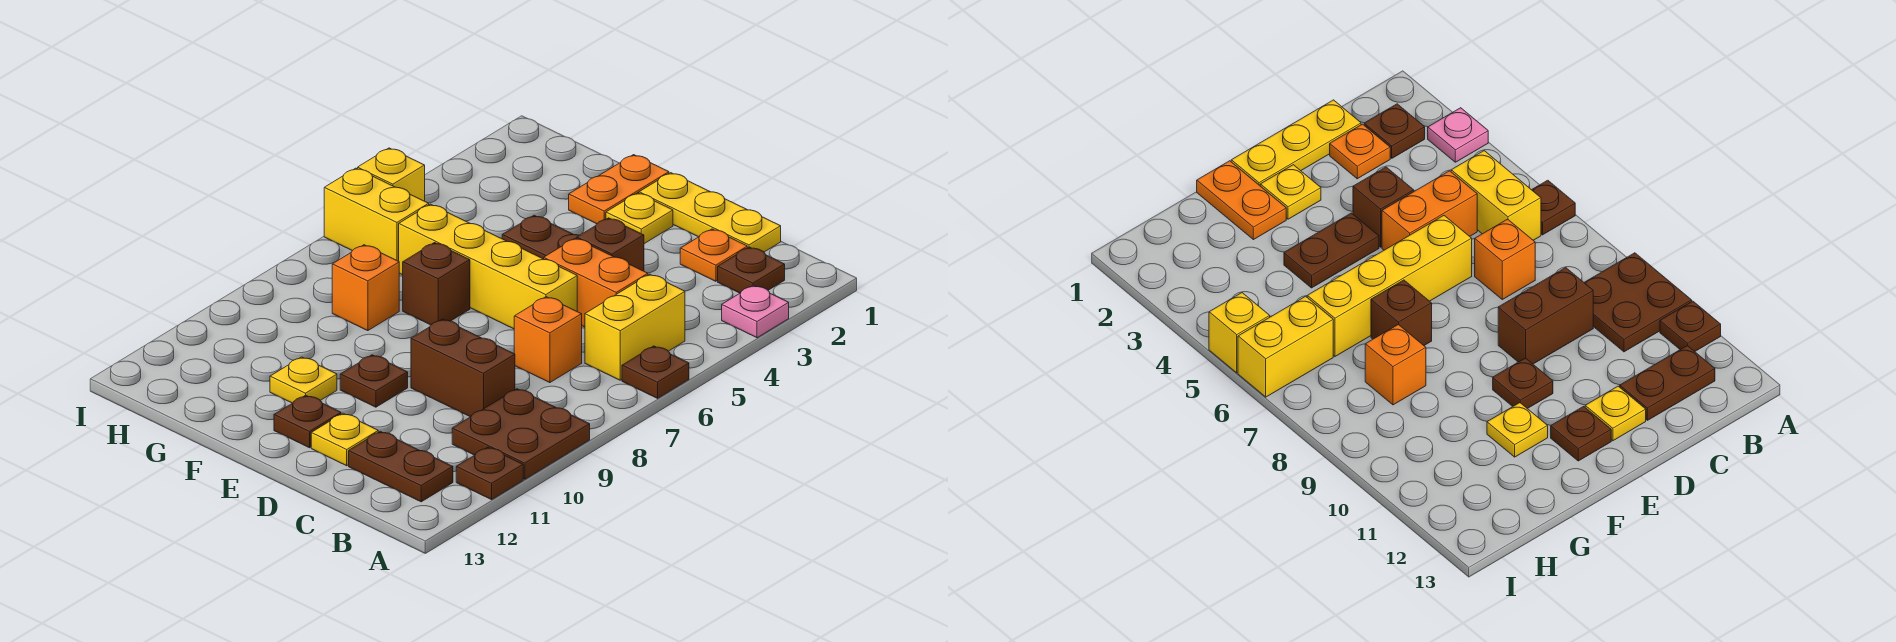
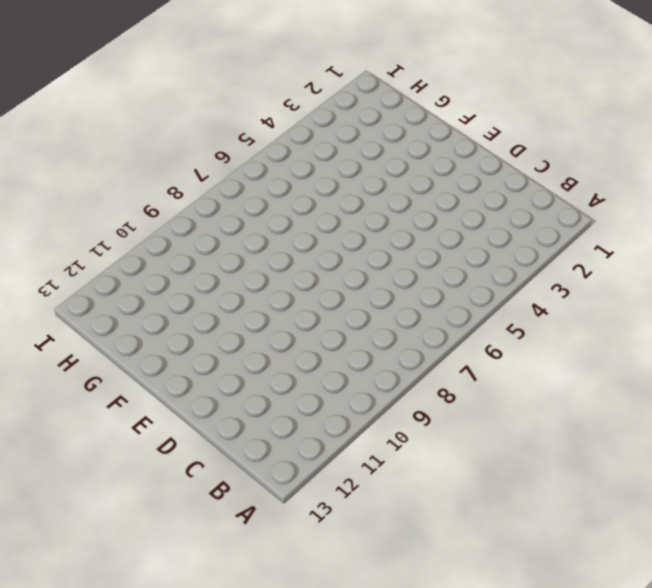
none -> pink 1x1 plate [722,285,789,338]
none -> brown 1x1 plate [622,346,689,398]
none -> brown 2x2 plate [452,389,590,479]

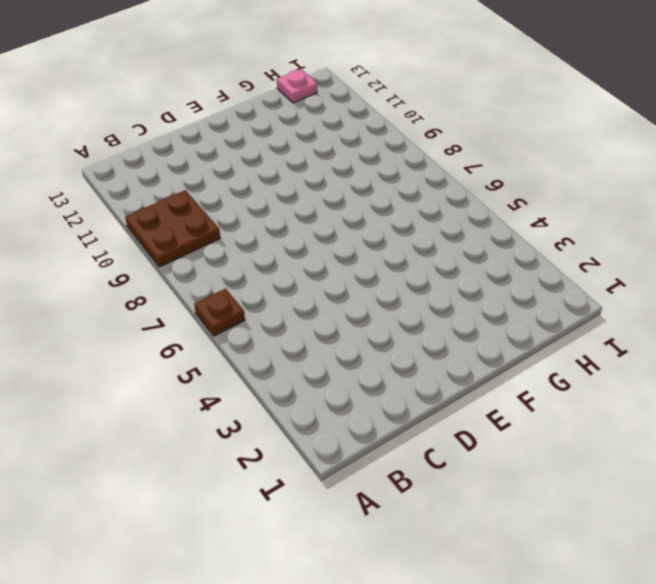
pink 1x1 plate [277,69,317,103] -> pink 1x1 plate moved to [722,285,789,338]
none -> brown 1x1 plate [456,447,523,500]
none -> brown 1x1 plate [718,247,785,293]
none -> yellow 1x2 brick [585,274,685,380]

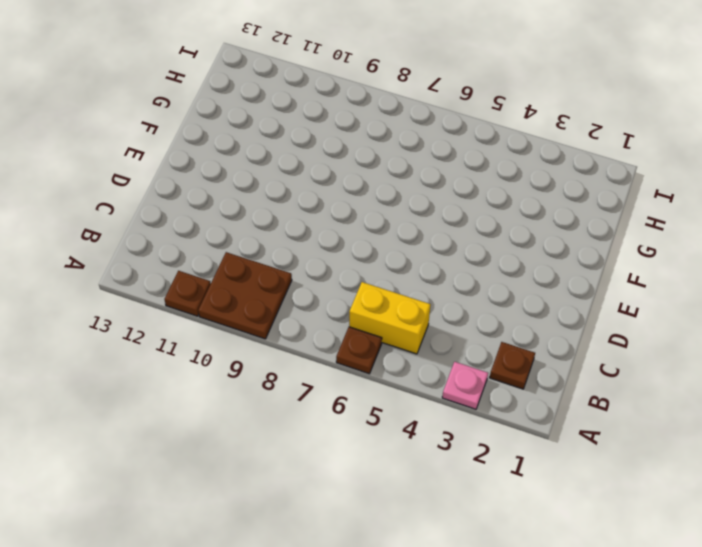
none -> brown 1x2 plate [349,431,453,502]
none -> yellow 1x3 plate [639,173,781,252]
none -> orange 1x1 plate [680,229,747,281]

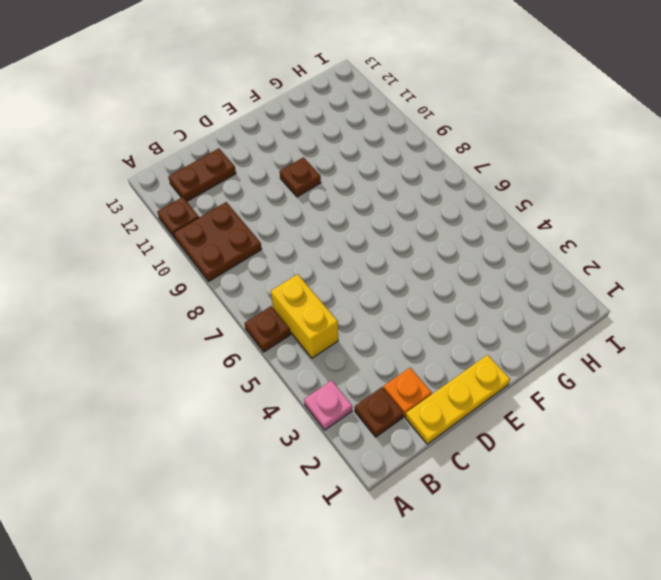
none -> orange 1x2 brick [544,238,648,327]
none -> orange 1x1 brick [514,297,582,383]
none -> brown 1x2 brick [411,319,515,417]

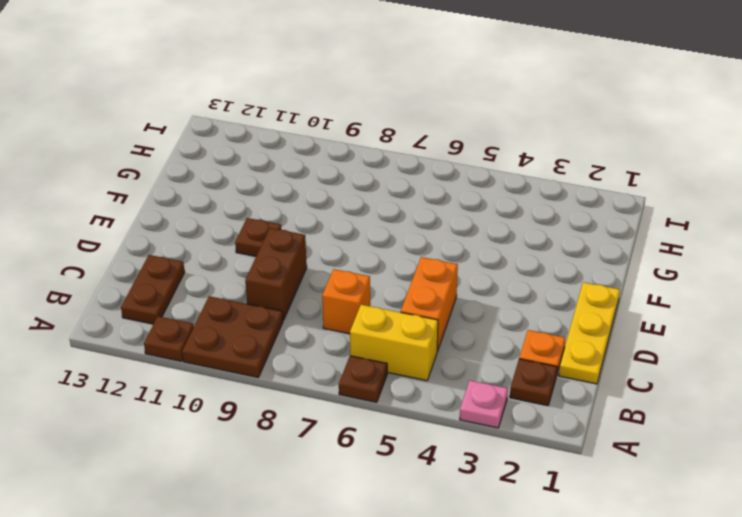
none -> brown 1x1 brick [577,218,644,271]
none -> yellow 1x4 brick [399,204,577,329]
none -> yellow 1x1 plate [311,413,378,466]

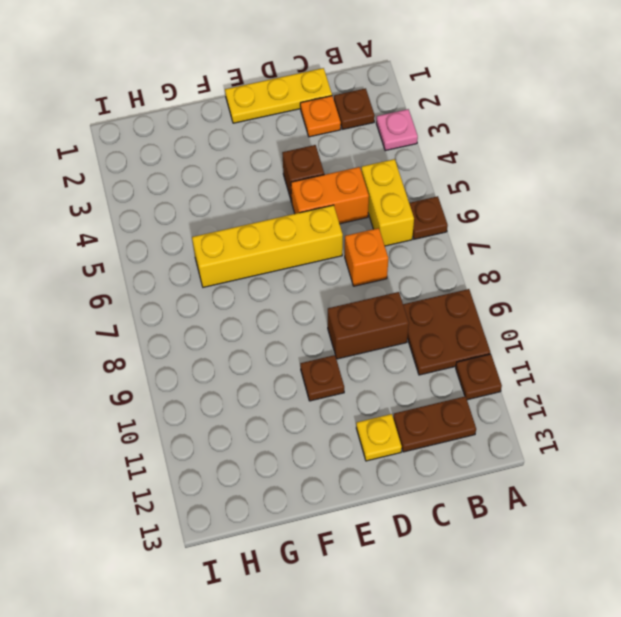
none -> yellow 1x1 plate [606,193,673,244]
none -> brown 1x2 plate [502,215,579,259]
none -> brown 1x1 plate [274,395,341,448]

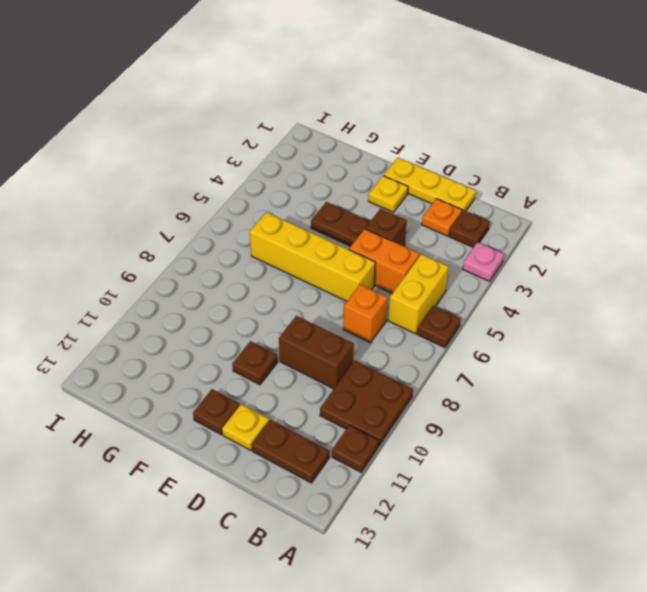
none -> orange 1x2 plate [569,155,669,224]
none -> brown 1x1 brick [403,243,470,325]
none -> yellow 1x1 plate [270,357,337,403]

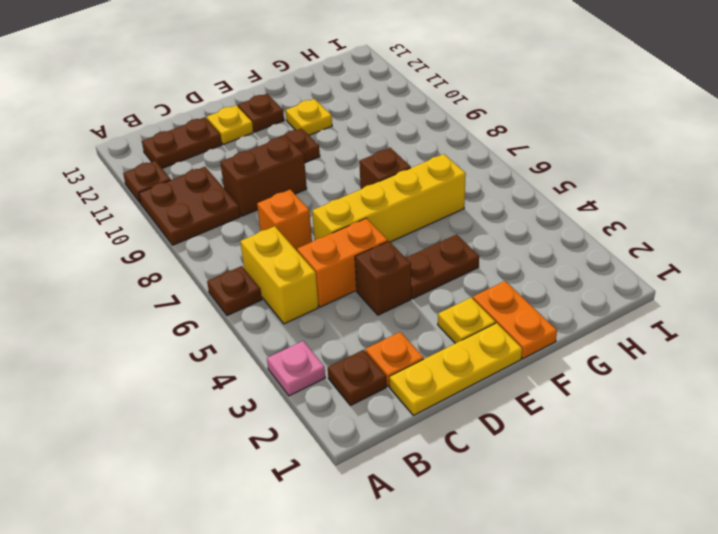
none -> orange 1x1 brick [332,245,399,331]
none -> yellow 1x2 brick [324,168,429,261]
none -> yellow 1x1 brick [358,148,425,201]

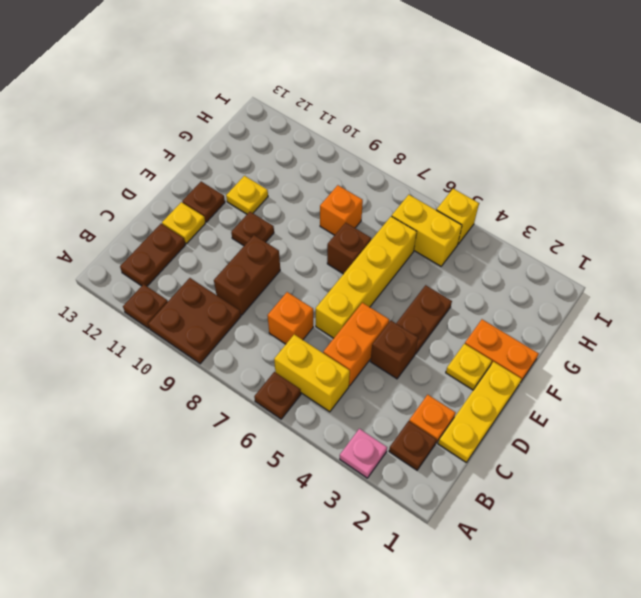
yellow 1x2 brick [392,195,462,266] -> yellow 1x2 brick turned to [324,168,429,261]

